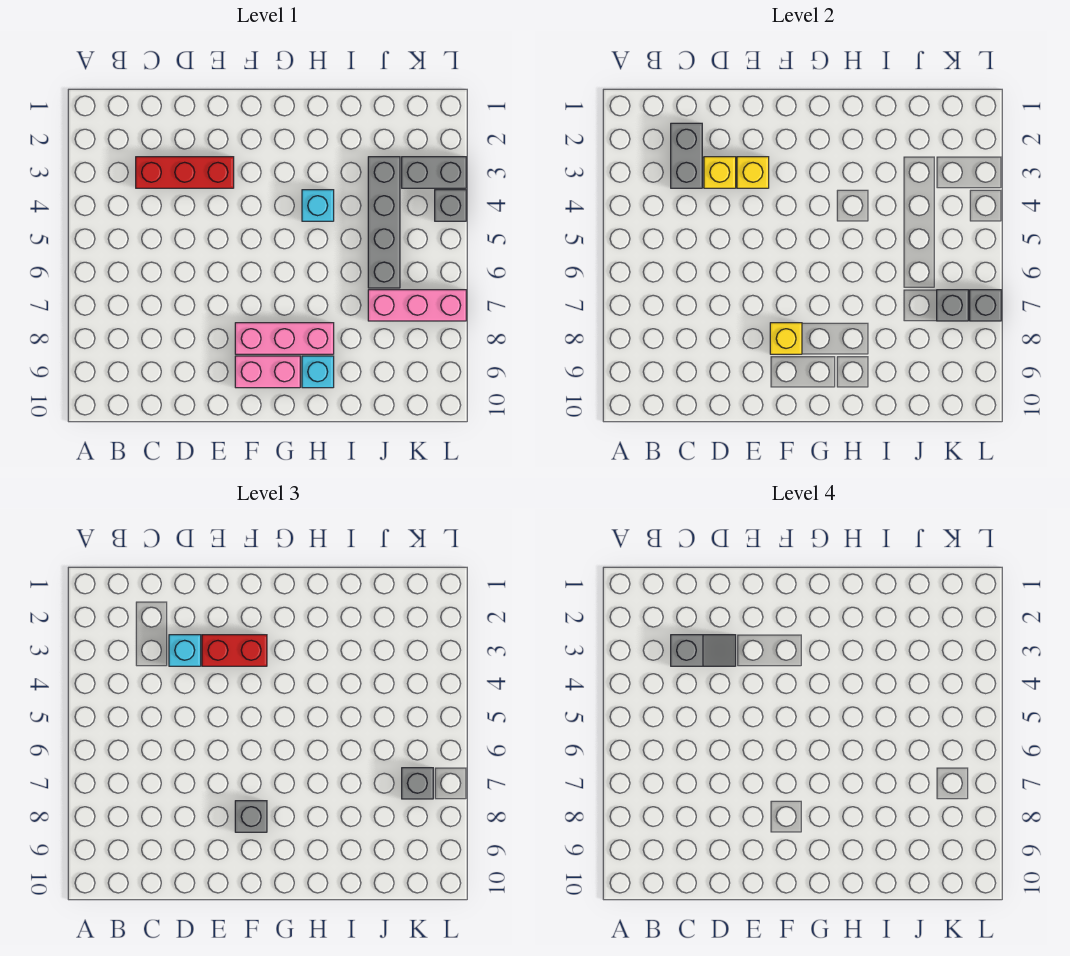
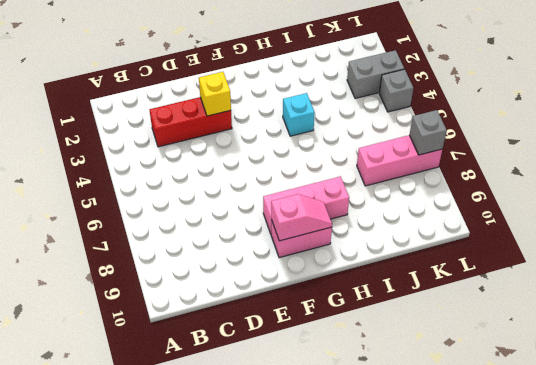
pink 1x2 slope [271,194,332,241] -> none
none -> cyan 1x1 brick [302,356,334,388]
none -> grey 1x4 brick [368,157,400,288]
none -> grey 1x2 brick [671,123,702,188]

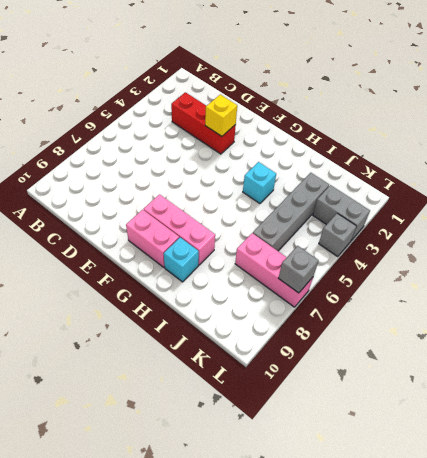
none -> grey 1x2 brick [671,123,702,188]
none -> yellow 1x1 brick [704,157,736,188]
none -> yellow 1x1 brick [770,323,802,354]

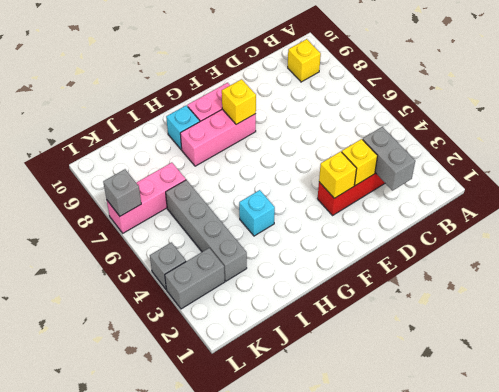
yellow 1x1 brick [288,39,321,82] -> none
none -> grey 1x1 brick [937,290,968,321]
none -> cyan 1x1 brick [169,635,201,666]
none -> red 1x2 brick [202,635,267,666]

